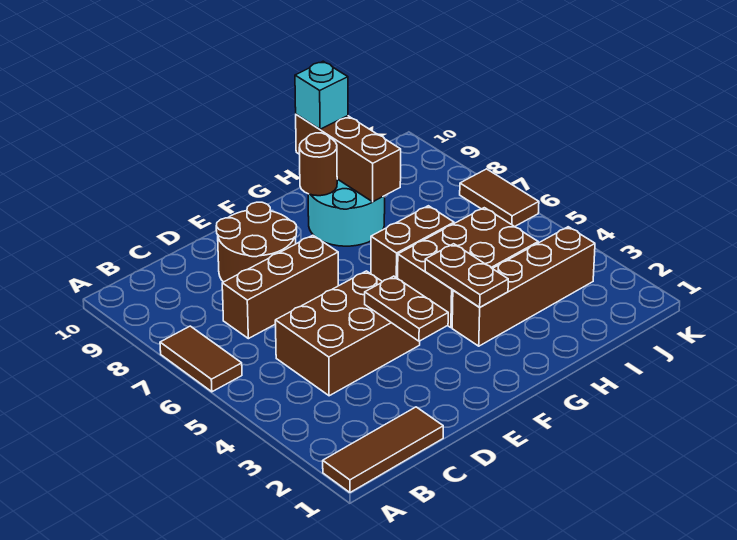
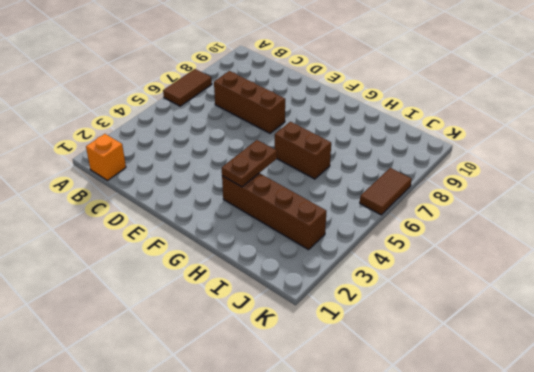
orange 1x1 brick [86,134,126,180] -> brown 1x3 tile [323,407,443,492]
none -> brown 2x3 brick [275,271,420,396]
none -> brown 2x2 round brick [216,202,297,282]
none -> brown 2x3 brick [398,208,538,328]

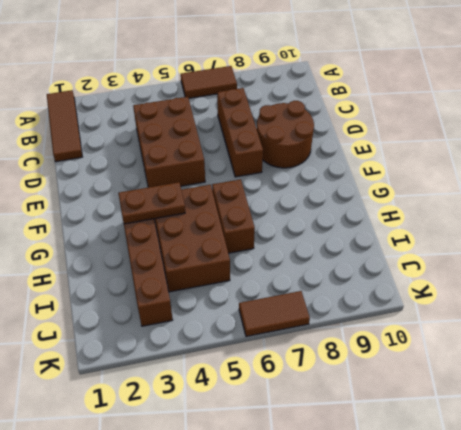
none -> cyan 2x2 round brick [308,179,385,246]
none -> brown 1x2 plate [365,276,448,341]
none -> brown 1x1 round brick [299,133,337,196]

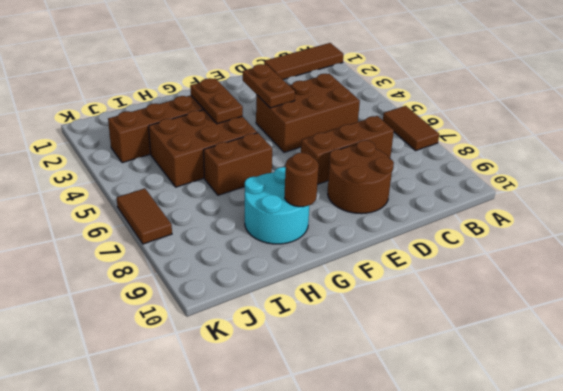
none -> brown 1x3 brick [296,114,401,202]
none -> cyan 1x1 brick [295,61,348,129]

